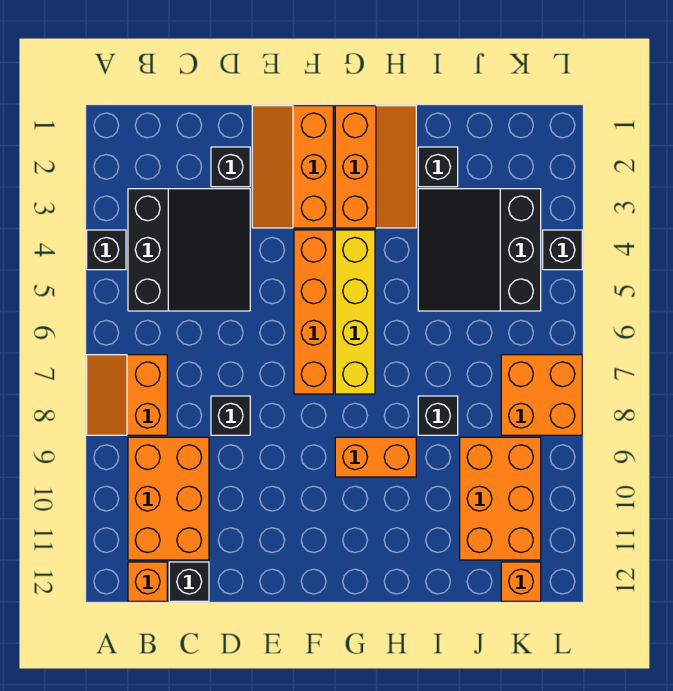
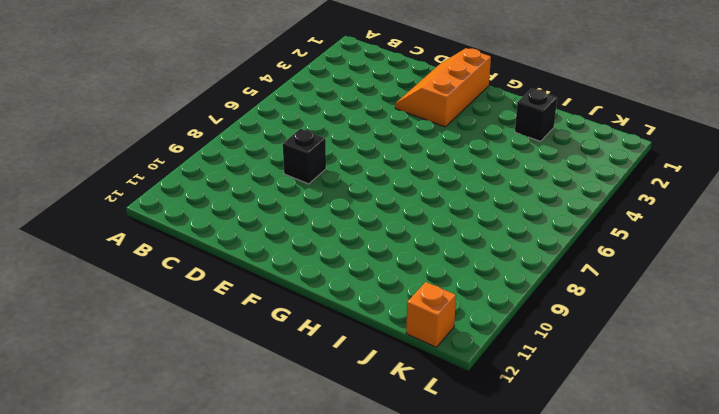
none -> black 1x1 brick [87,230,126,270]
none -> orange 2x2 slope [87,355,167,435]
none -> black 3x3 slope [128,189,250,311]

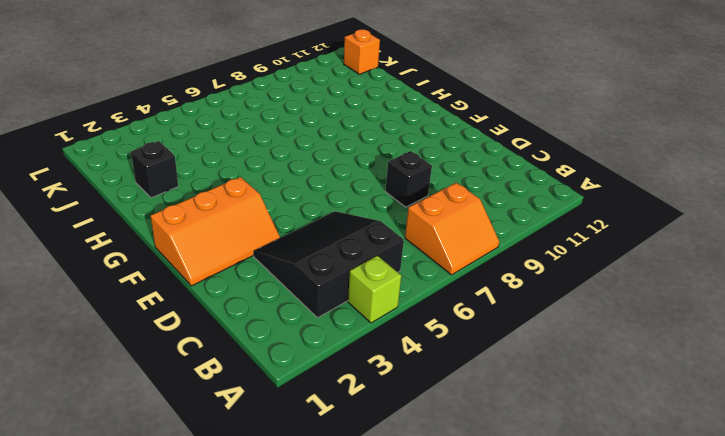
lime 1x1 brick [348,256,401,323] -> black 1x1 brick [87,230,126,270]
none -> orange 2x3 brick [128,437,209,560]
none -> orange 1x1 brick [128,562,167,601]
none -> black 1x1 brick [169,562,209,601]

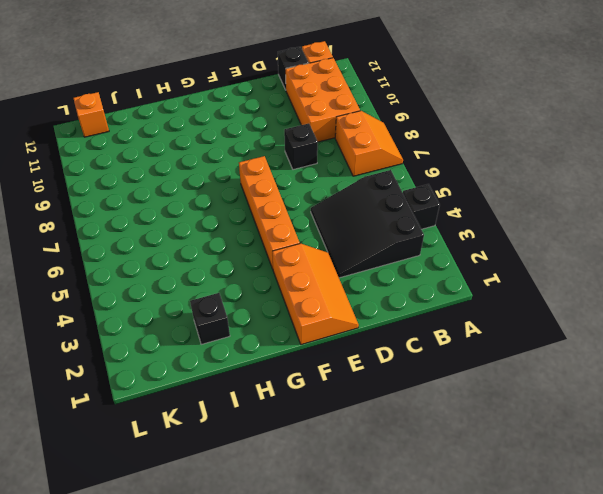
none -> black 1x1 brick [211,147,250,187]
none -> orange 2x3 slope [335,106,416,228]
none -> yellow 1x4 brick [335,230,375,394]

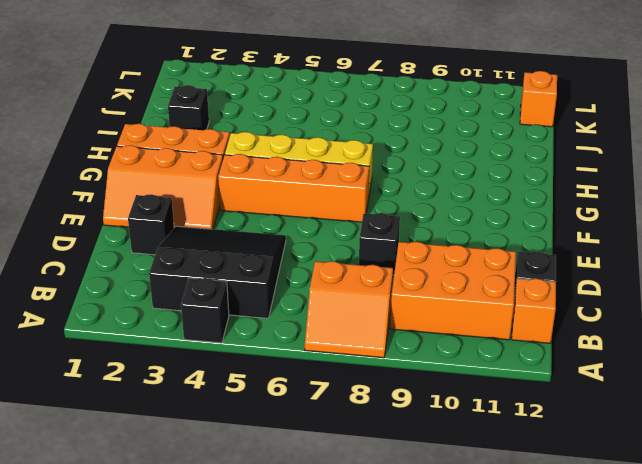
none -> orange 1x2 brick [335,437,416,477]
none -> black 3x3 slope [418,189,541,311]
none -> black 1x1 brick [418,396,458,435]

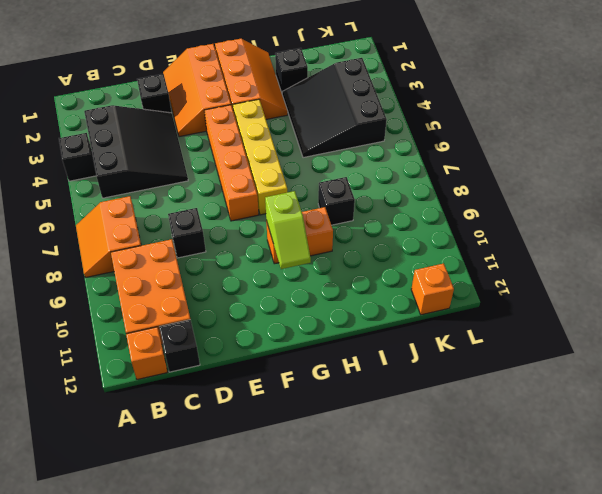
lime 1x2 slope [265,191,311,269] -> none
none -> orange 2x3 brick [460,437,541,560]
none -> orange 2x2 brick [501,355,582,435]
none -> black 1x1 brick [543,230,582,270]

